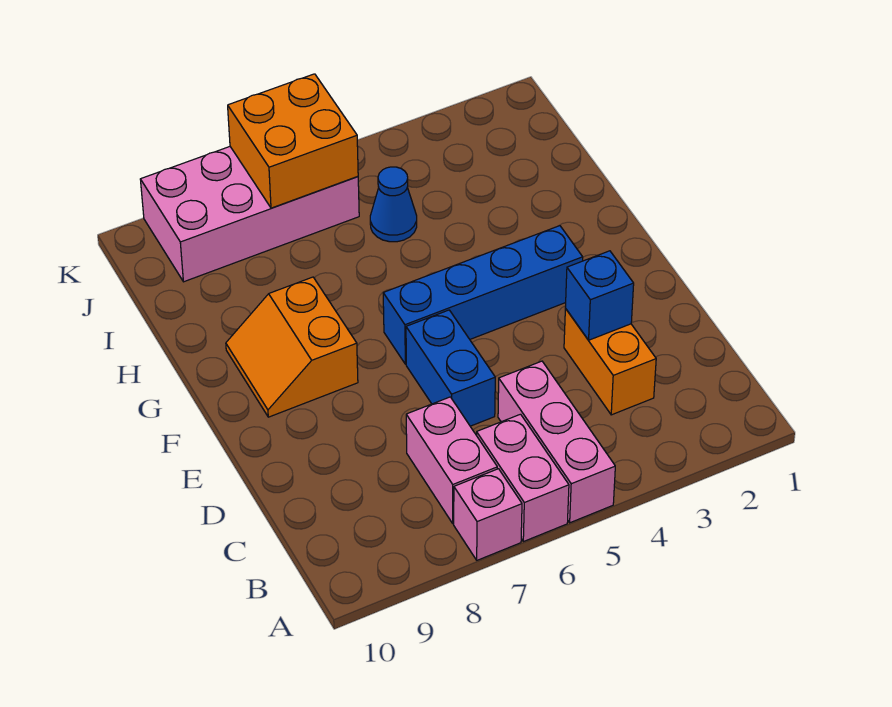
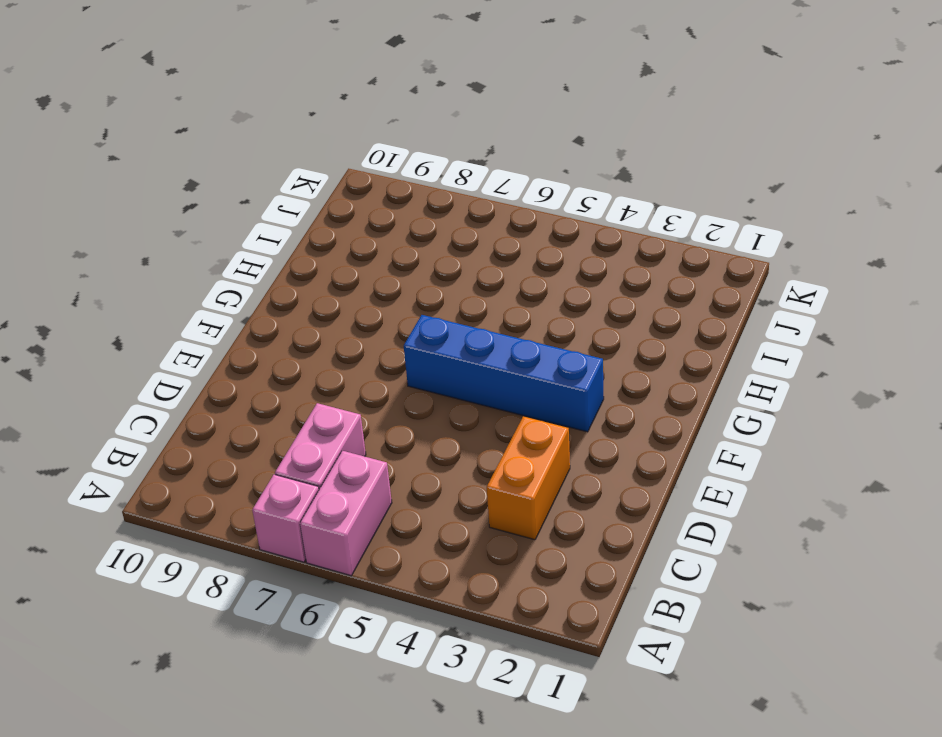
none -> pink 1x3 brick [498,361,615,523]
none -> blue 1x2 brick [406,310,495,426]
none -> orange 2x2 slope [226,277,358,417]

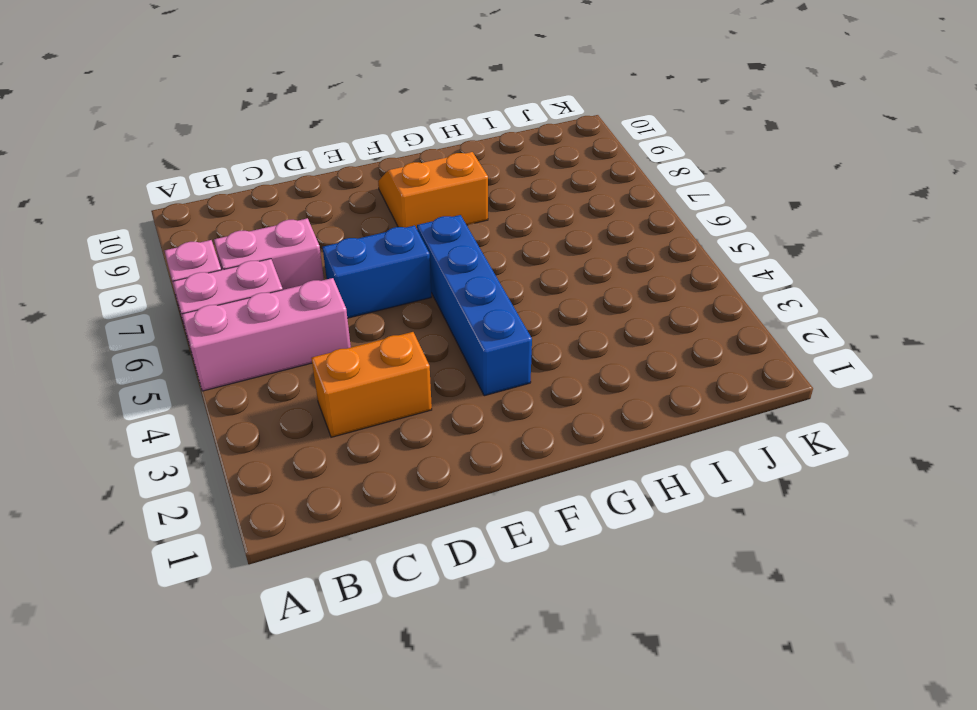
none -> blue 1x1 cone [370,167,417,242]
none -> pink 2x4 brick [140,147,359,282]
none -> blue 1x1 brick [565,251,634,340]

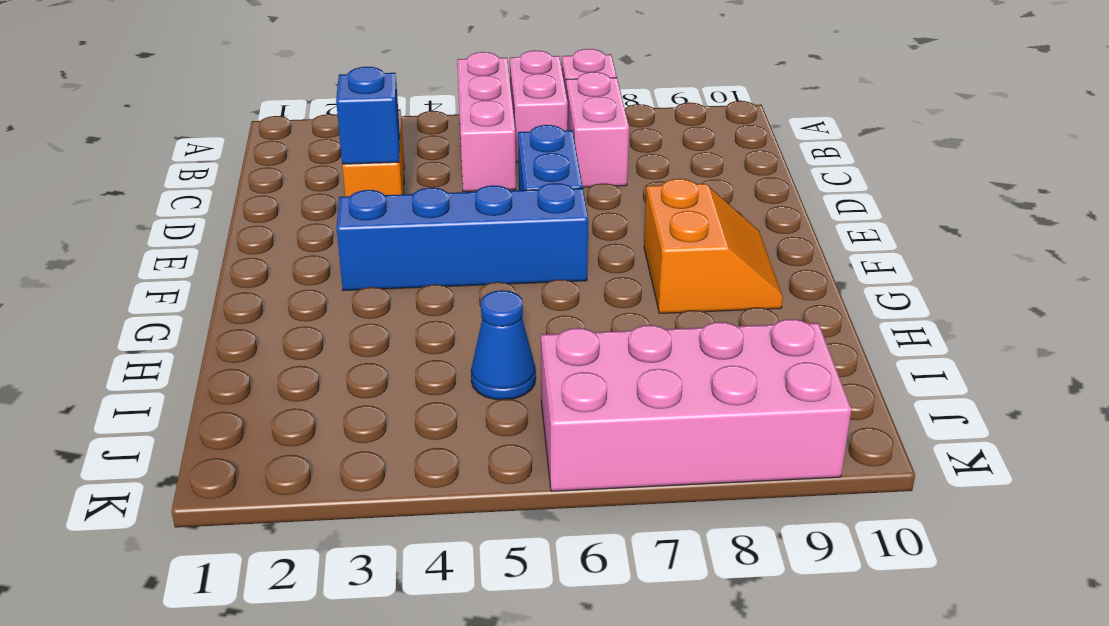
none -> orange 2x2 brick [228,74,358,208]

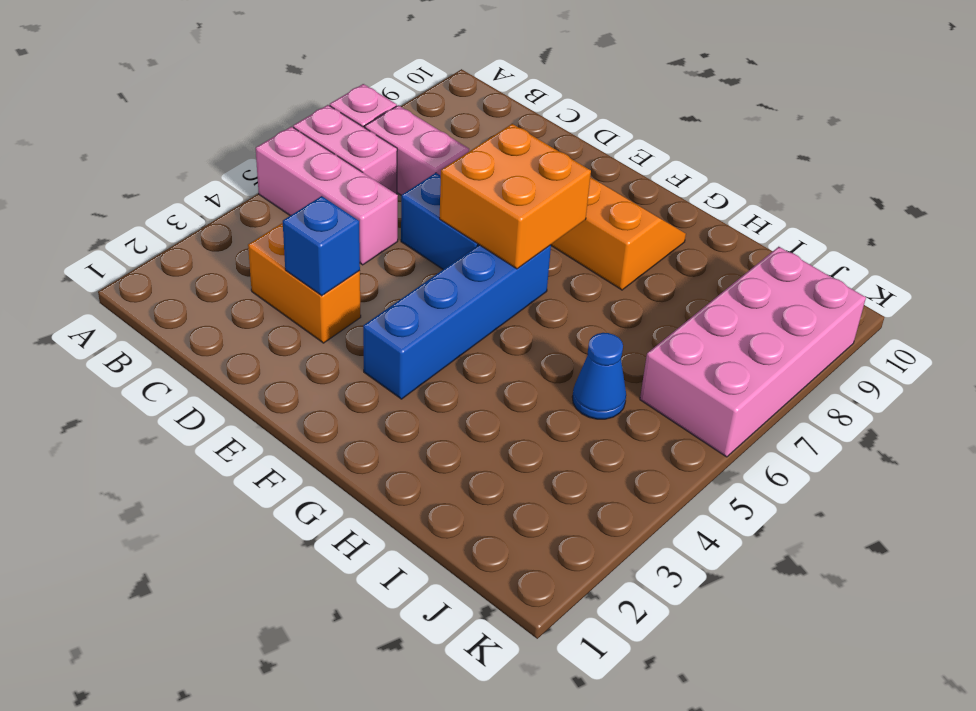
orange 2x2 brick [440,124,591,269] -> orange 2x2 brick moved to [228,74,358,208]

